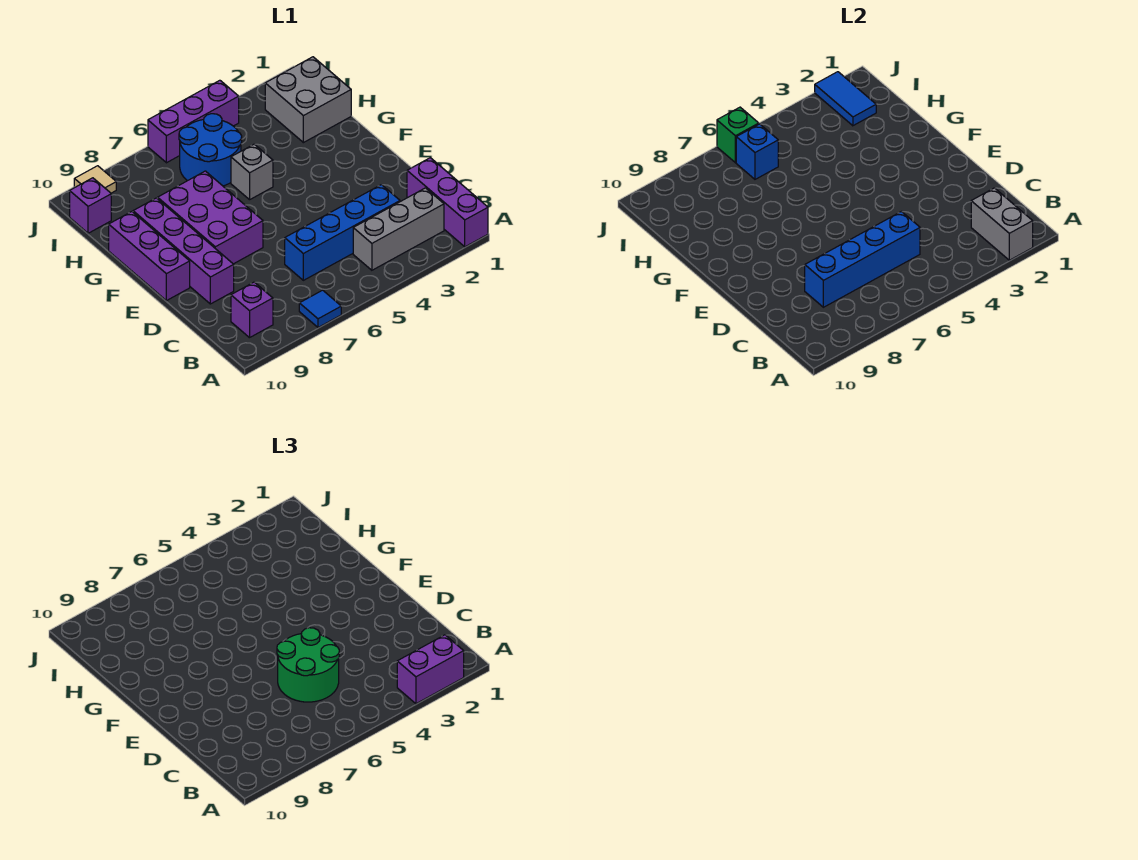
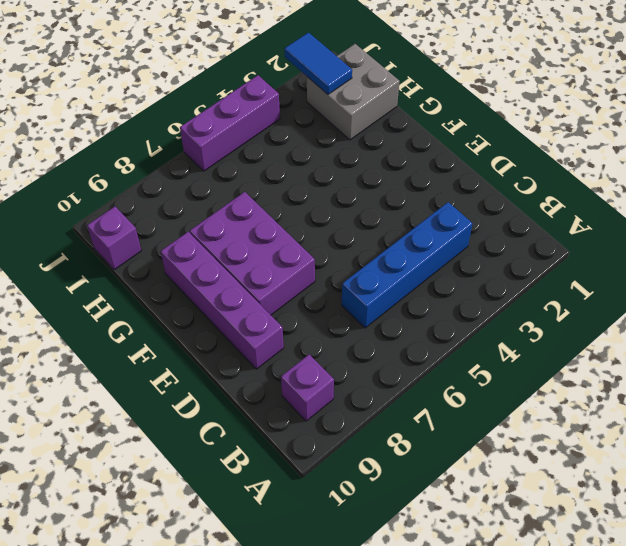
none -> purple 1x3 brick [407,158,488,247]
none -> blue 1x1 tile [299,290,341,328]
none -> grey 1x3 brick [353,188,444,270]

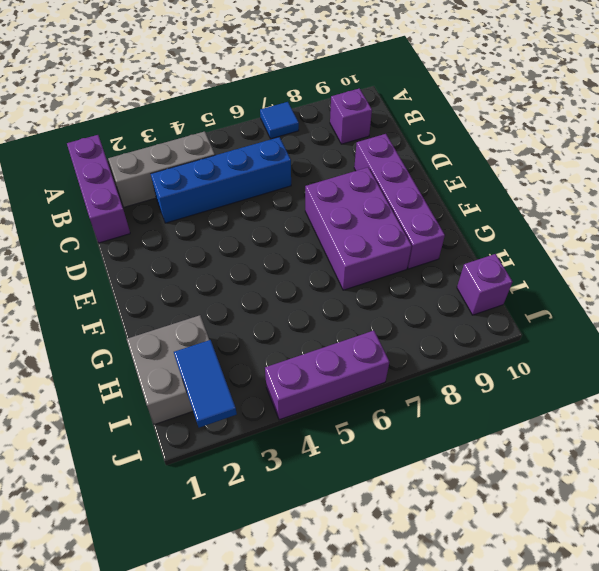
none -> purple 1x3 brick [109,212,190,301]
none -> grey 1x1 brick [231,144,273,200]
none -> blue 2x2 round brick [179,114,242,186]

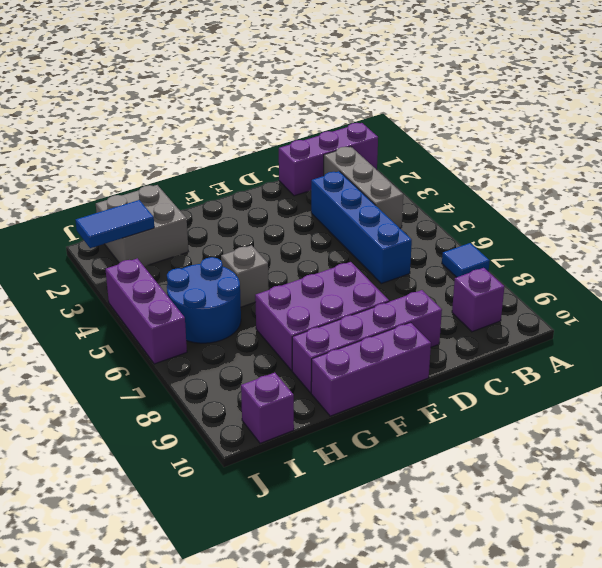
none -> tan 1x1 tile [74,166,116,193]
none -> grey 1x2 brick [971,188,1033,260]
none -> blue 1x4 brick [805,212,920,307]

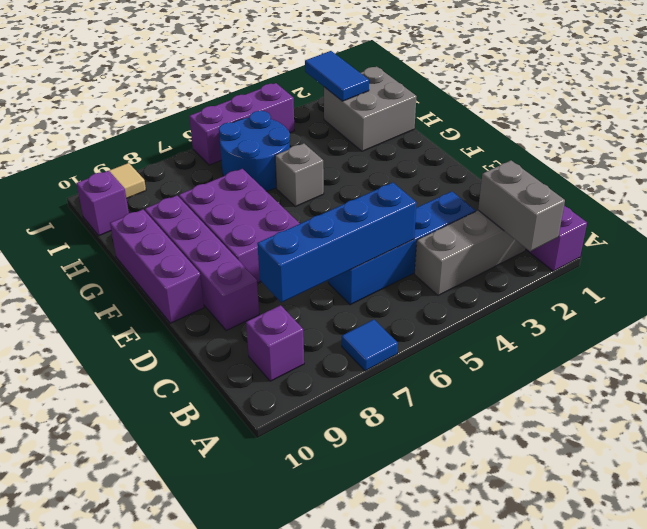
none -> blue 1x1 brick [736,124,778,179]
none -> green 1x1 brick [717,107,759,163]
none -> purple 1x2 brick [397,635,464,704]

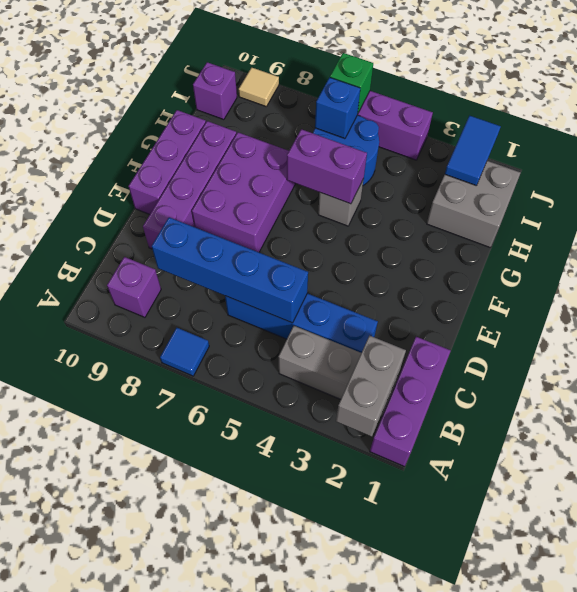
purple 1x2 brick [287,129,367,204] -> purple 1x2 brick moved to [397,635,464,704]
none -> green 2x2 round brick [277,628,339,702]

